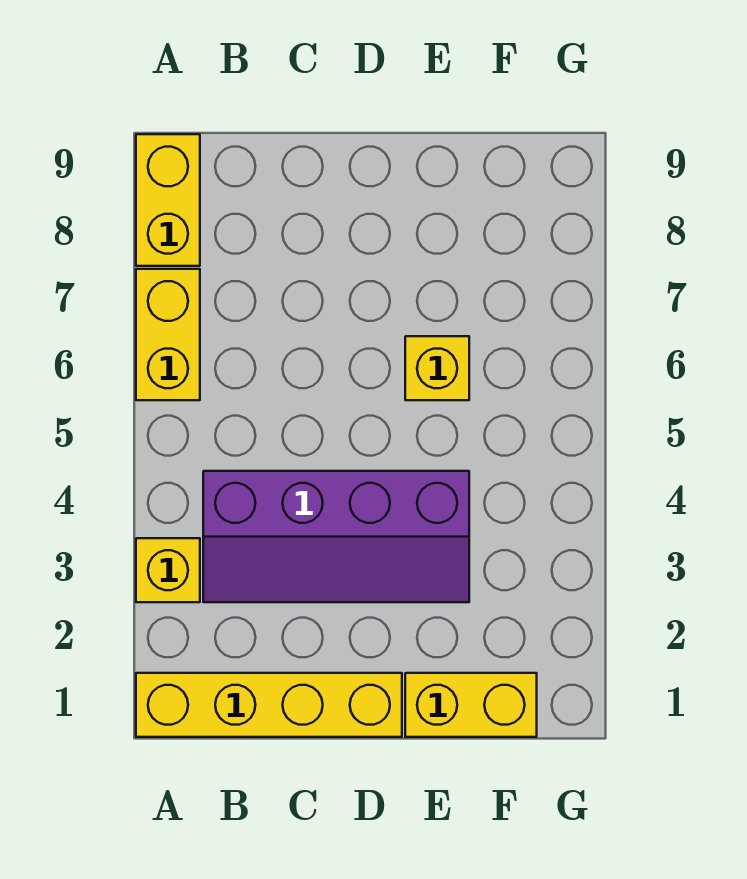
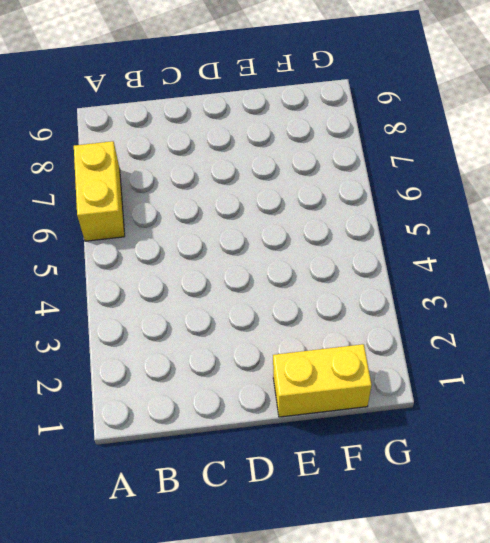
none -> yellow 1x4 brick [136,673,402,737]
none -> yellow 1x1 brick [136,538,200,602]

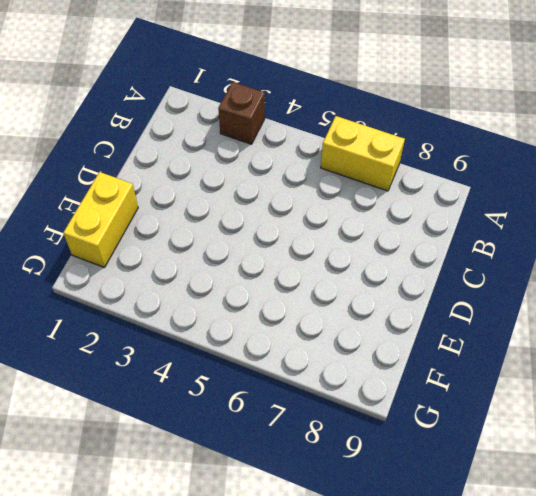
brown 1x1 brick [218,82,265,144] -> yellow 1x1 brick [136,538,200,602]
none -> yellow 1x4 brick [136,673,402,737]
none -> yellow 1x2 brick [136,134,200,266]

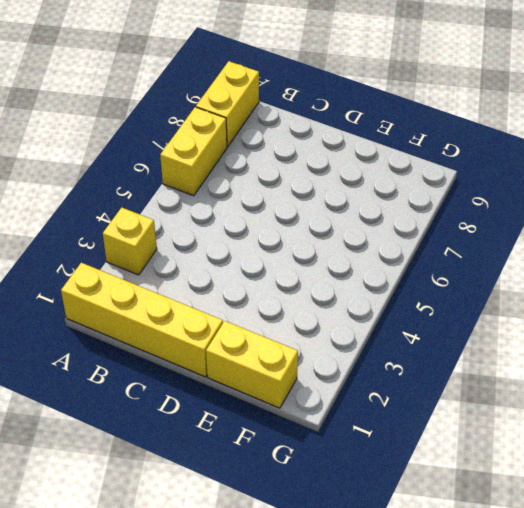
none -> purple 2x4 slope [203,471,469,602]
none -> yellow 1x1 brick [405,336,469,400]

